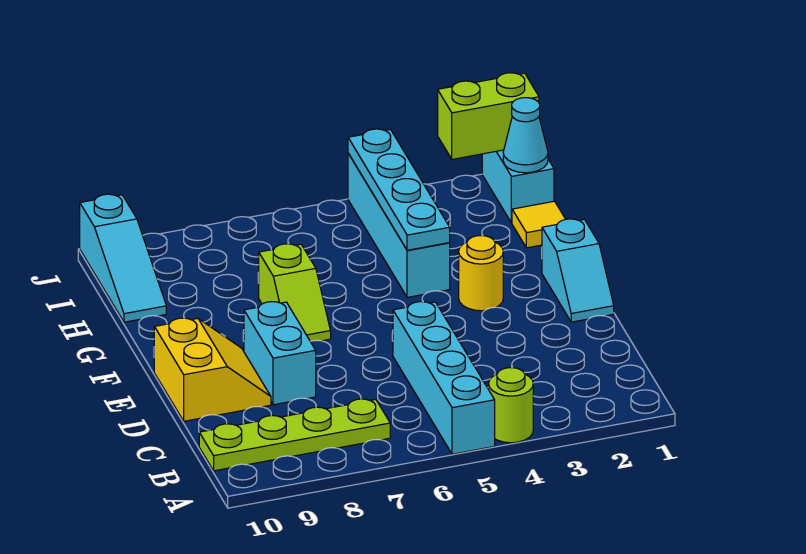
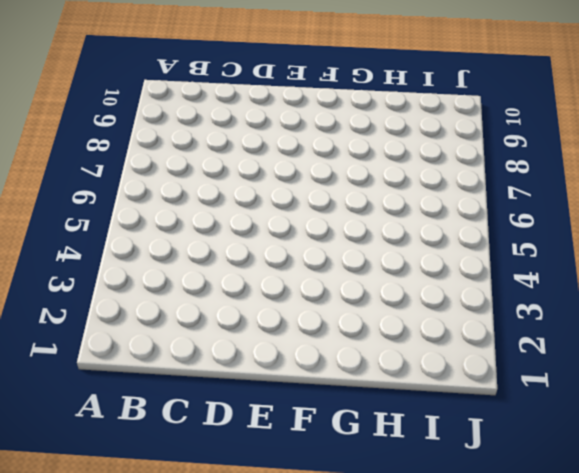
none -> lime 1x1 round brick [488,368,533,443]
none -> cyan 1x4 brick [393,302,495,454]
none -> lime 1x4 plate [199,399,390,471]

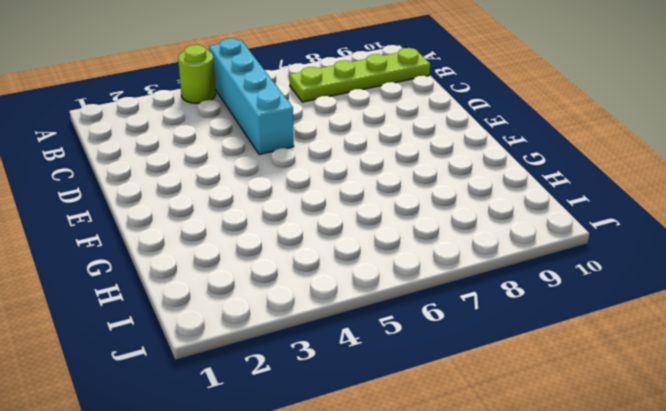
none -> cyan 1x2 brick [244,302,316,405]
none -> yellow 2x2 slope [154,318,271,421]
none -> cyan 1x2 slope [542,219,614,322]

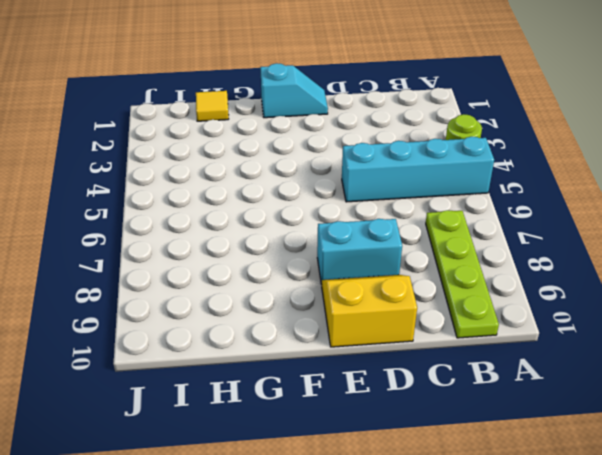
none -> yellow 1x1 round brick [459,236,503,311]
none -> lime 1x2 slope [258,244,331,341]
none -> cyan 1x4 brick [348,153,450,297]

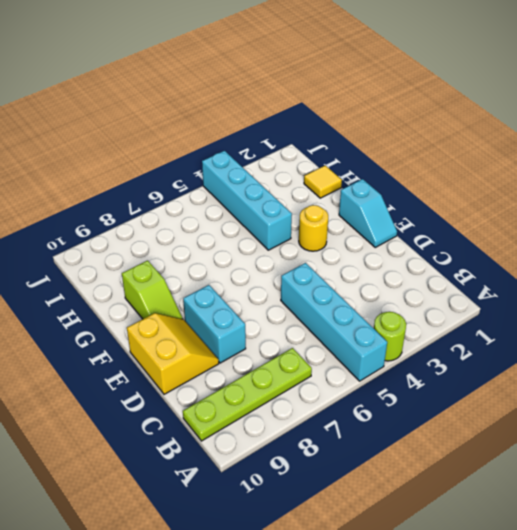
lime 1x2 slope [122,261,183,319] -> lime 1x2 slope moved to [258,244,331,341]
none -> cyan 1x3 slope [80,194,166,322]
none -> cyan 1x2 brick [482,150,554,223]
none -> cyan 1x4 plate [348,129,450,250]

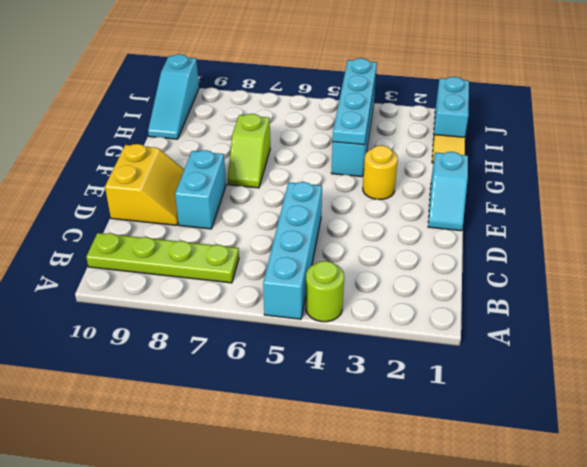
none -> cyan 1x1 cone [503,98,548,173]
none -> lime 1x2 brick [438,73,539,159]

